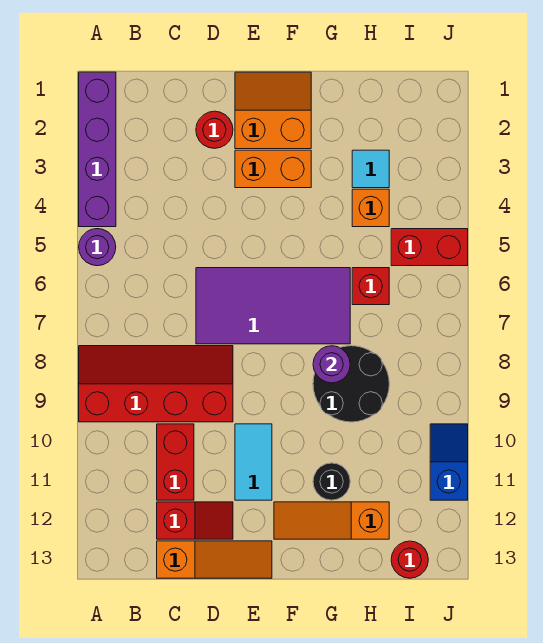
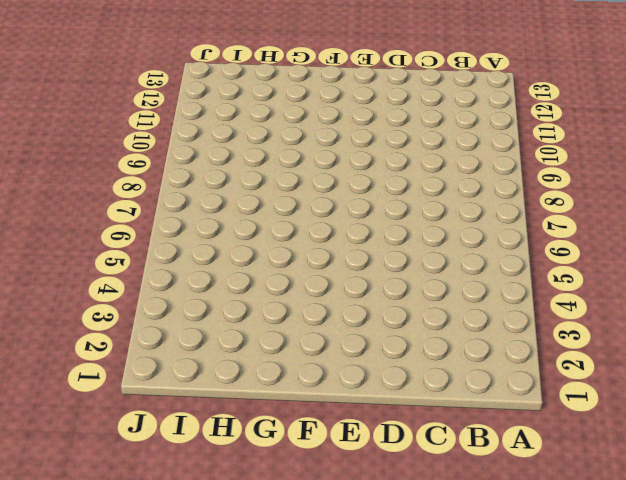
none -> purple 1x4 brick [79,72,116,227]
none -> purple 1x1 round brick [79,229,116,266]
none -> red 2x4 slope [79,346,233,422]

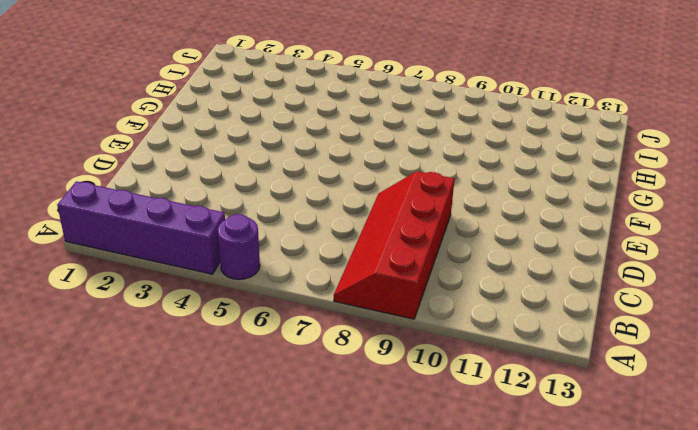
none -> red 1x2 brick [157,424,194,500]
none -> red 1x2 slope [157,502,233,539]
none -> orange 1x3 slope [157,541,272,578]

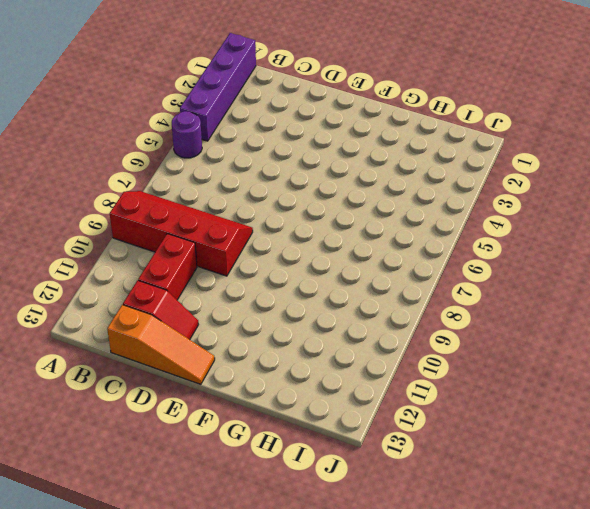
none -> red 1x1 round brick [196,111,233,148]
none -> purple 2x4 tile [196,268,350,344]
none -> orange 2x2 slope [235,72,311,149]

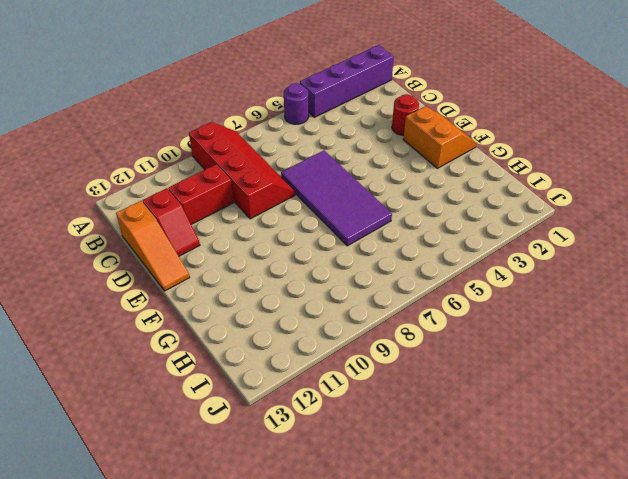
none -> orange 1x2 brick [235,150,311,188]
none -> cyan 1x2 tile [235,424,272,500]
none -> orange 1x3 slope [274,502,389,539]

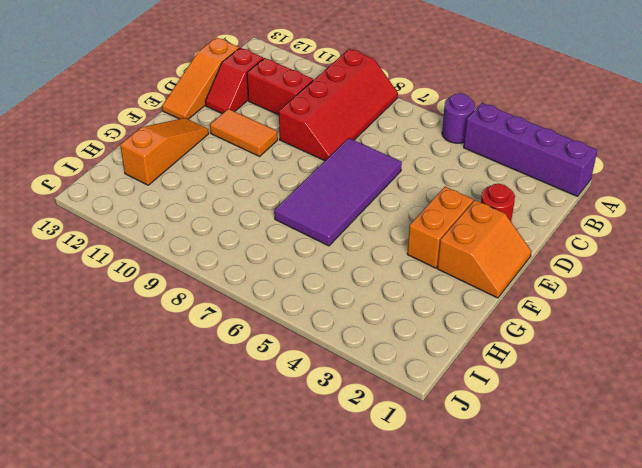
orange 1x2 tile [210,109,278,156] -> cyan 1x2 tile [235,424,272,500]
none -> black 2x2 round brick [313,346,389,422]
none -> black 1x1 round brick [313,463,350,500]
none -> cyan 1x1 tile [352,150,389,188]

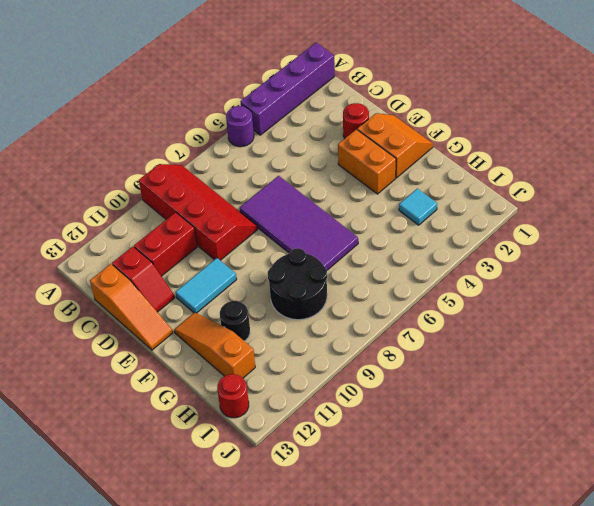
none -> orange 1x1 brick [352,189,389,227]
none -> red 1x1 brick [352,268,389,305]
none -> red 1x2 brick [391,229,468,266]

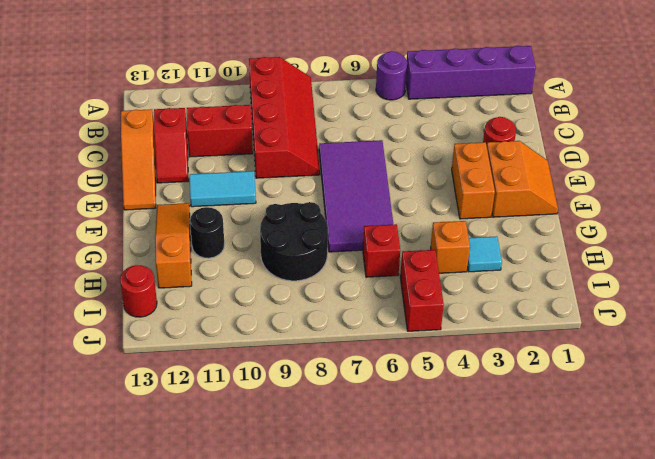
none -> blue 1x2 slope [430,424,468,500]
none -> purple 1x1 round brick [313,346,350,383]

